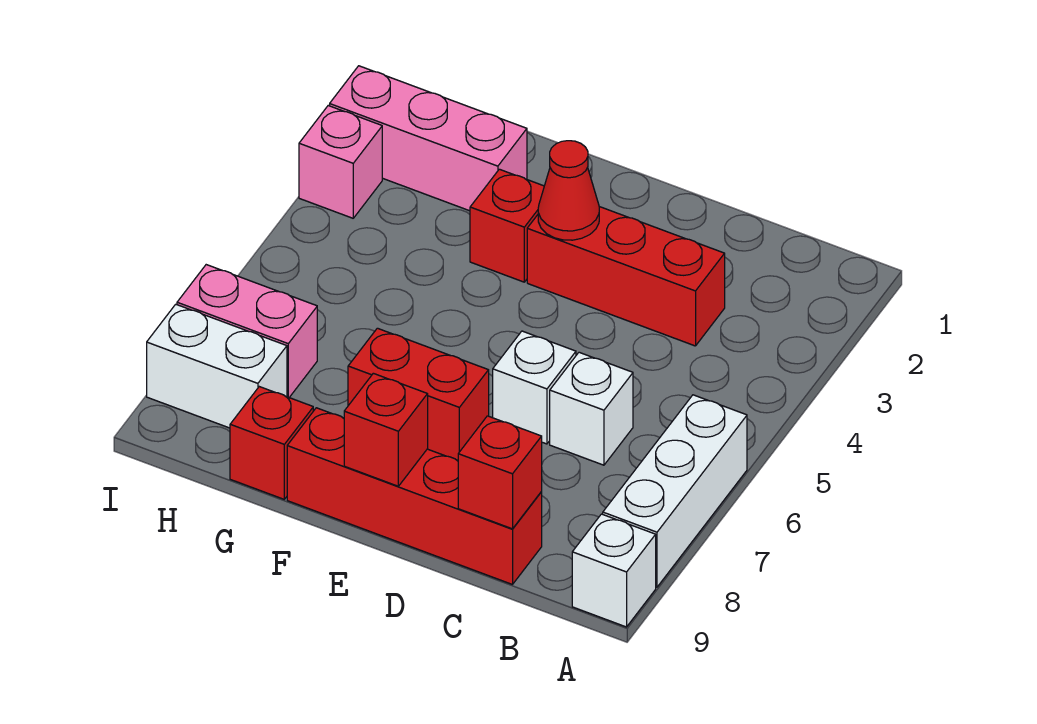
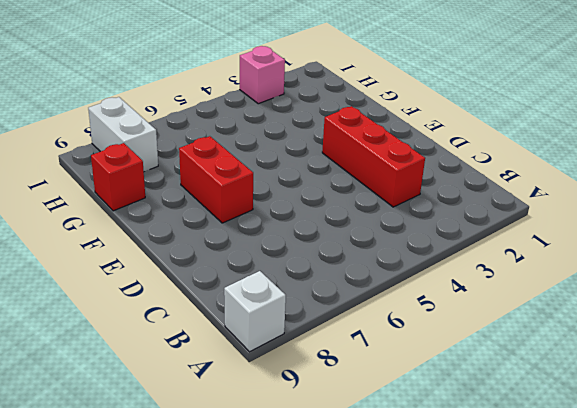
none -> white 1x3 brick [603,395,747,587]
none -> white 1x1 brick [550,352,633,465]
none -> red 1x4 brick [287,408,542,585]

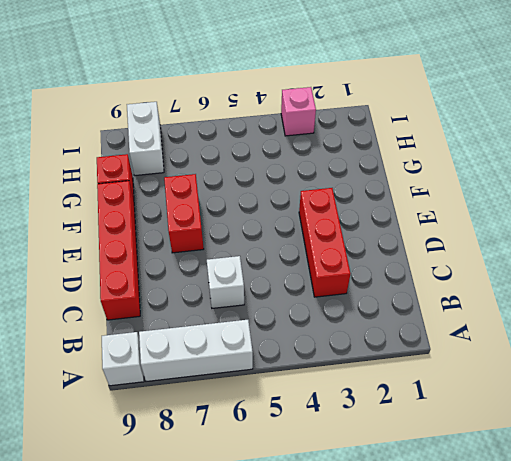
none -> white 1x1 brick [493,331,576,444]
none -> red 1x1 brick [470,169,544,282]
none -> pink 1x3 brick [330,66,527,211]

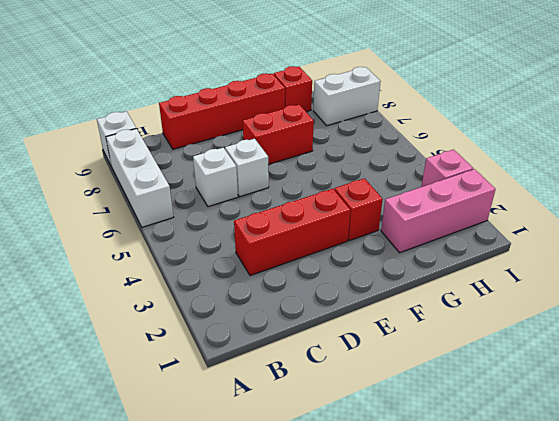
none -> pink 1x2 brick [177,265,317,397]
none -> red 1x1 brick [458,416,542,529]
none -> red 1x1 cone [538,141,599,240]

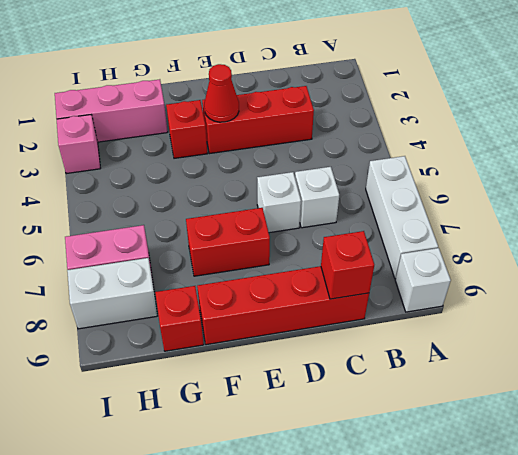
none -> red 1x1 brick [344,373,428,486]

